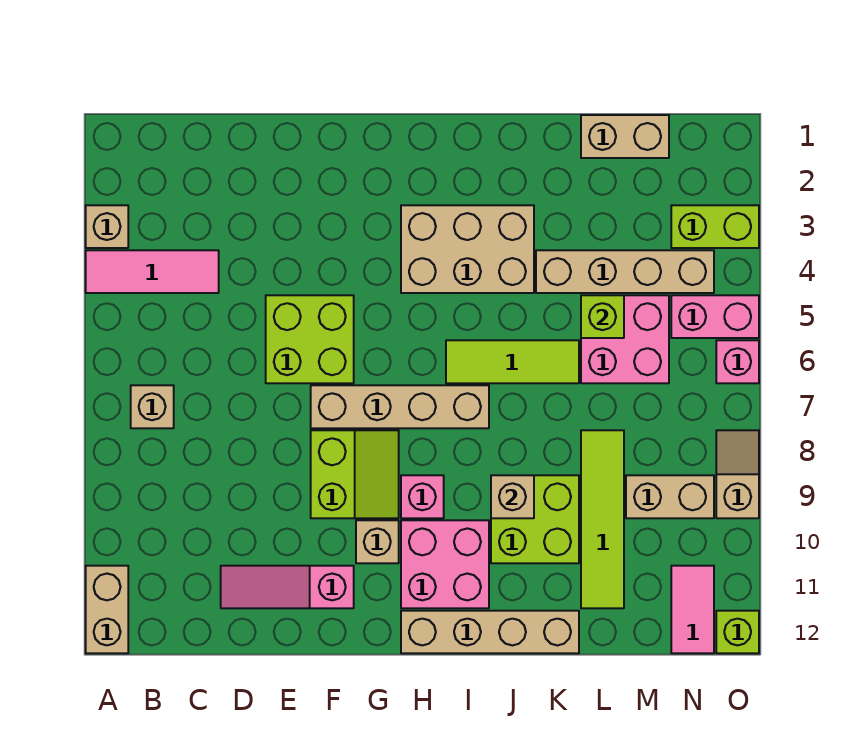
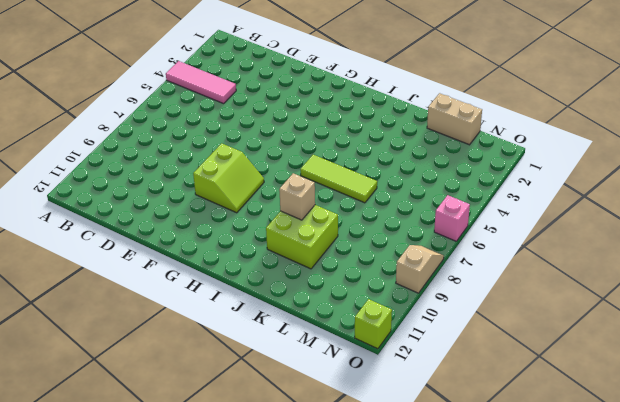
none -> tan 1x1 brick [86,205,128,248]
none -> tan 1x2 brick [86,566,128,653]
none -> tan 1x1 brick [131,385,174,428]

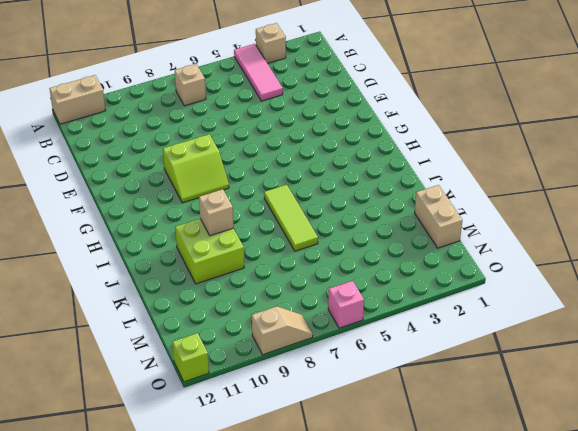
none -> pink 1x3 slope [221,566,354,608]
none -> lime 2x2 brick [266,295,354,383]
none -> tan 1x4 brick [311,385,489,428]

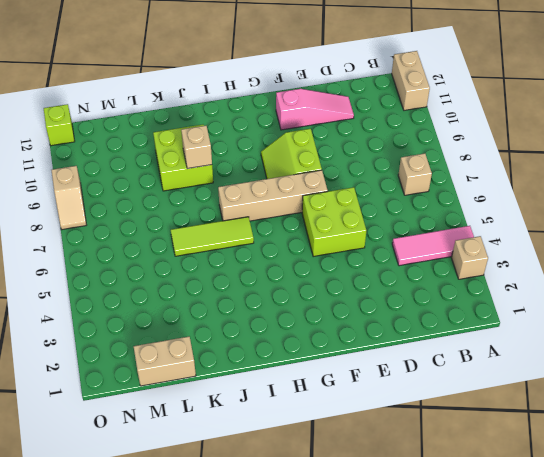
none -> tan 1x1 brick [356,520,399,563]
none -> tan 2x3 brick [401,205,534,293]
none -> pink 1x1 brick [401,475,444,518]

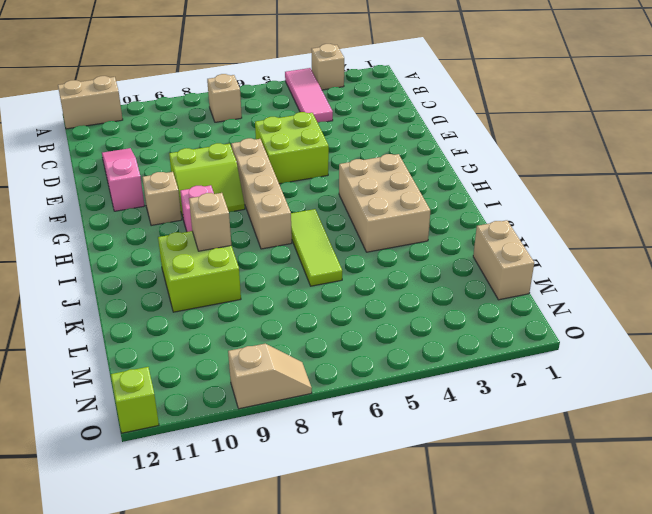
none -> pink 2x2 brick [401,520,489,608]
none -> tan 1x4 brick [401,611,579,653]
none -> tan 1x4 brick [536,250,714,293]

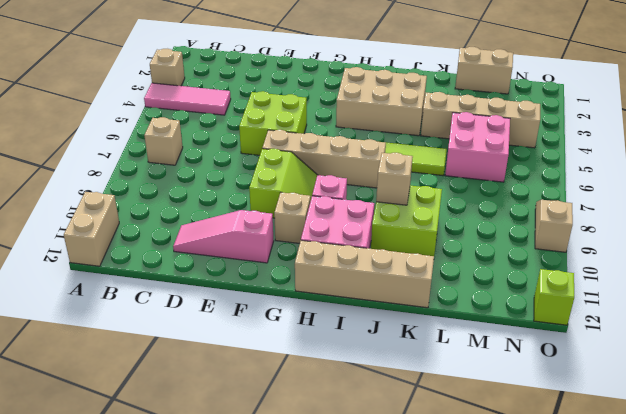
none -> lime 1x4 tile [581,430,624,608]
none -> tan 1x2 brick [626,475,714,518]
none -> lime 1x2 brick [671,205,759,248]

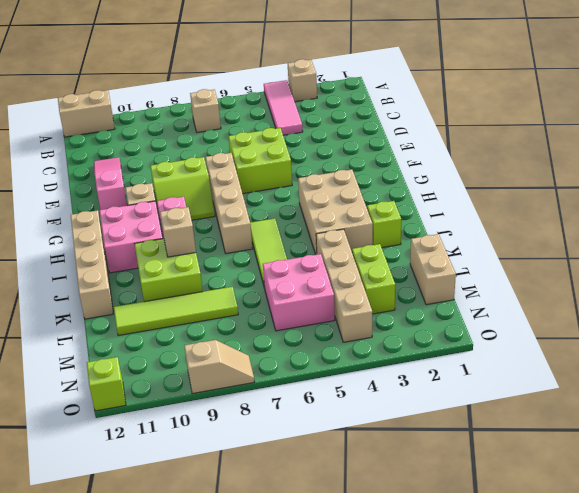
lime 1x1 brick [367,201,401,248] -> lime 1x1 brick moved to [581,295,624,338]
lime 1x2 brick [352,244,395,314] -> lime 1x2 brick moved to [671,205,759,248]
none -> tan 1x2 brick [626,475,714,518]
none -> pink 1x2 brick [671,295,759,338]
none -> pink 1x2 tile [671,566,714,653]

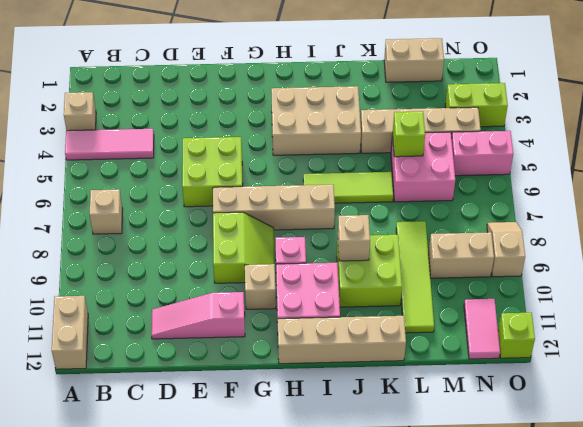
none -> pink 1x1 brick [716,340,759,383]

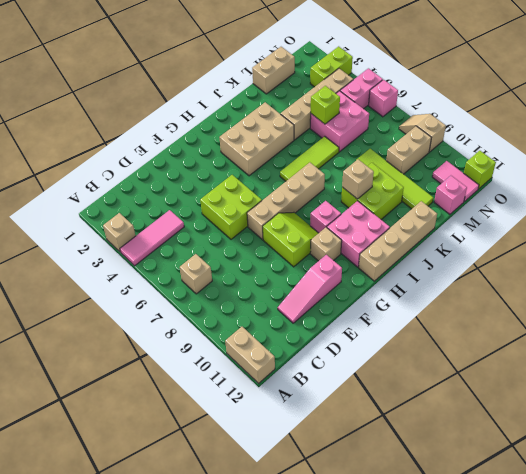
pink 1x1 brick [434,176,467,214] -> none

